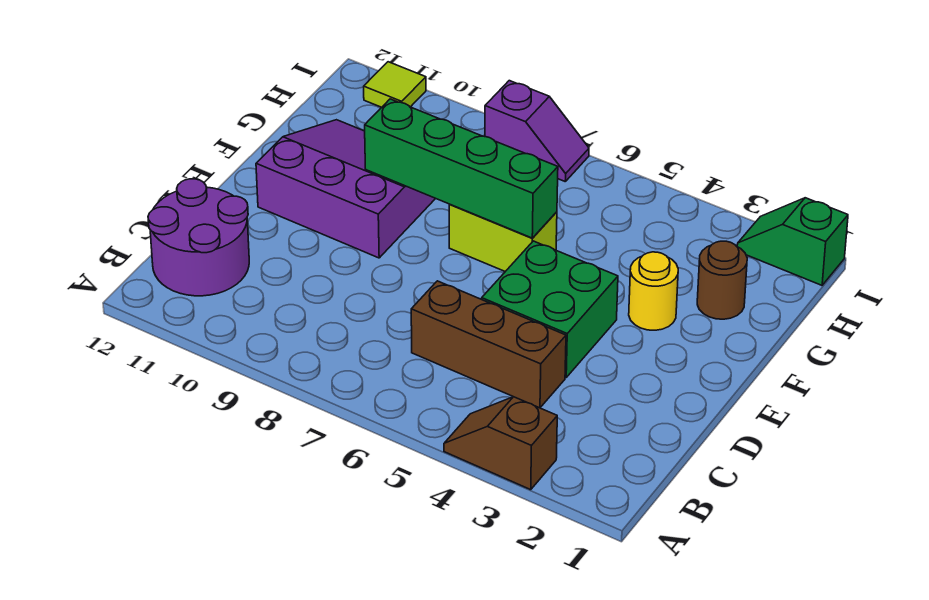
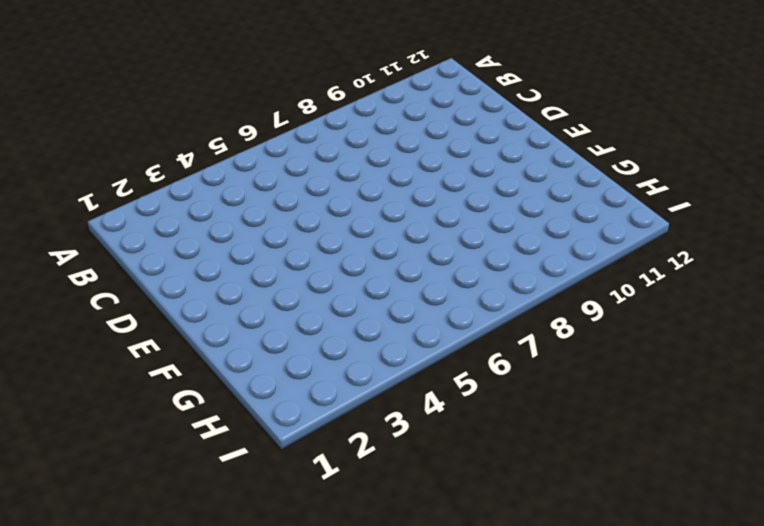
none -> brown 1x2 slope [444,397,557,490]
none -> purple 2x2 round brick [148,179,249,296]
none -> brown 1x3 brick [411,281,566,408]

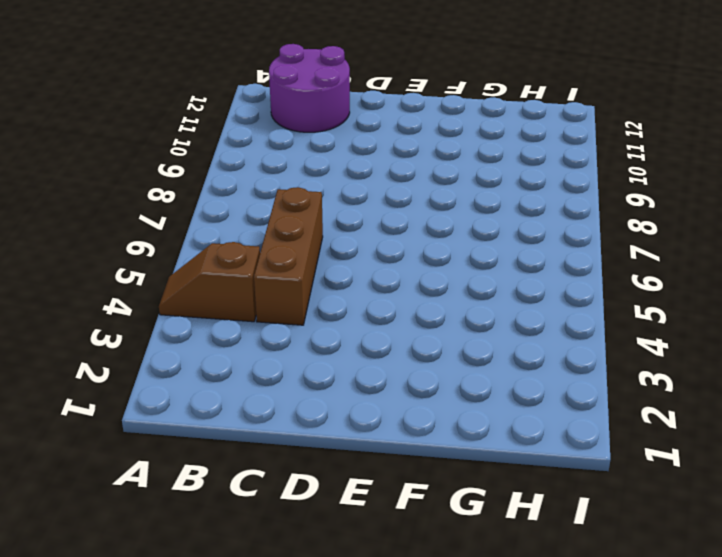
brown 1x2 slope [159,242,260,322] -> brown 1x2 slope turned to [444,397,557,490]
none -> green 2x2 brick [482,241,618,377]
none -> purple 3x3 slope [256,120,436,258]
none -> yellow 1x1 round brick [629,252,678,330]

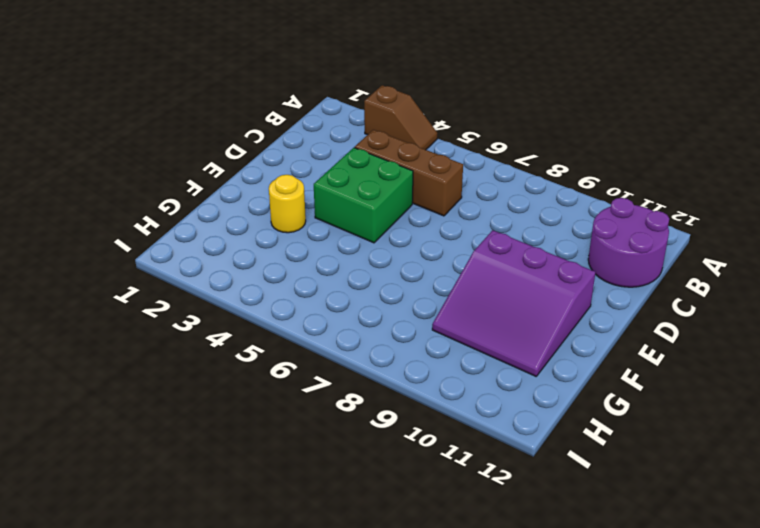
none -> lime 1x2 brick [449,204,557,272]
none -> brown 1x1 round brick [697,241,747,319]
none -> green 1x2 slope [737,198,848,285]

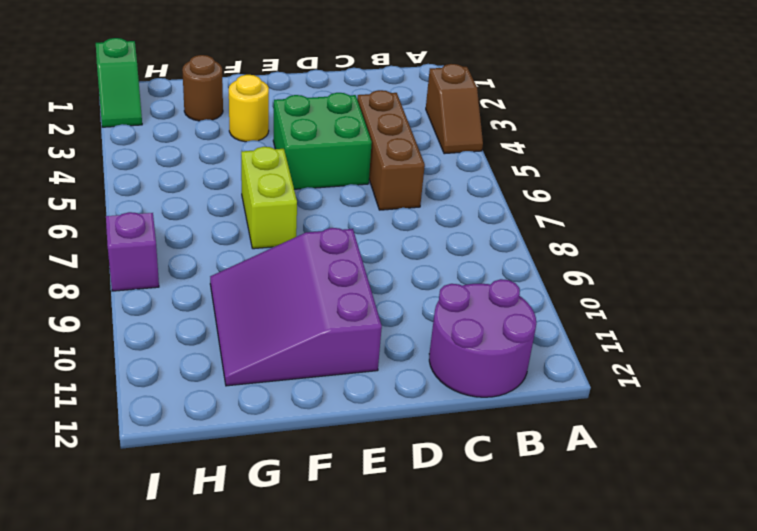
none -> lime 1x1 tile [364,62,426,107]
none -> green 1x4 brick [365,99,558,238]

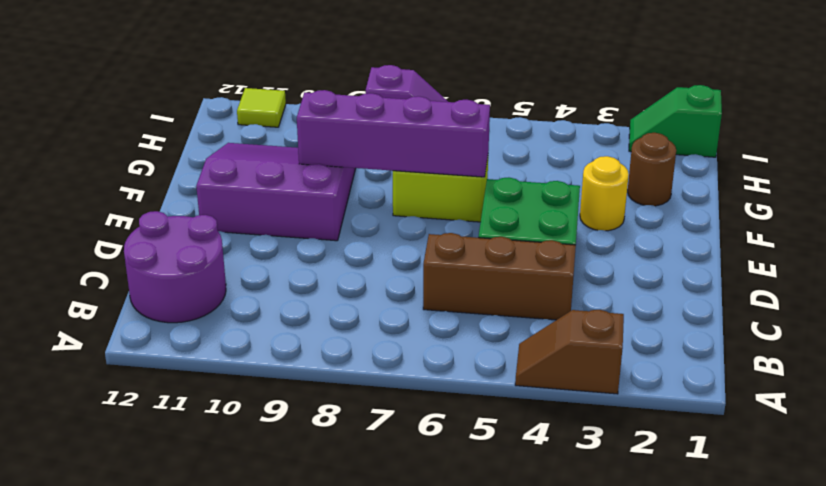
purple 1x4 brick [297,90,490,177] -> green 1x4 brick [365,99,558,238]

